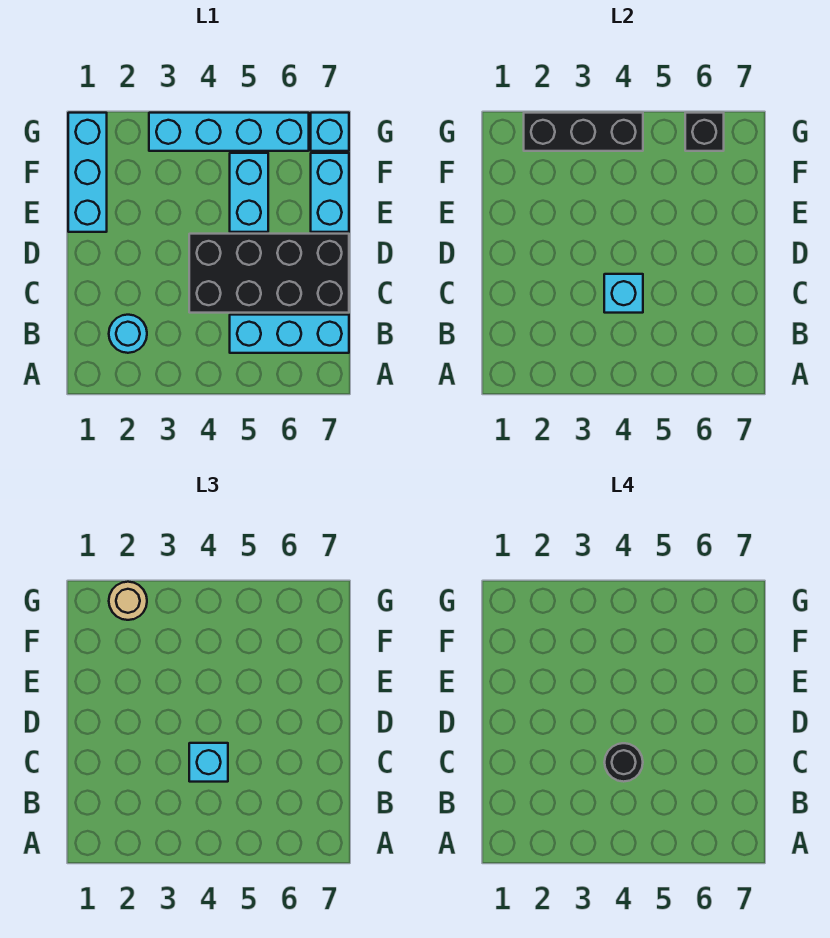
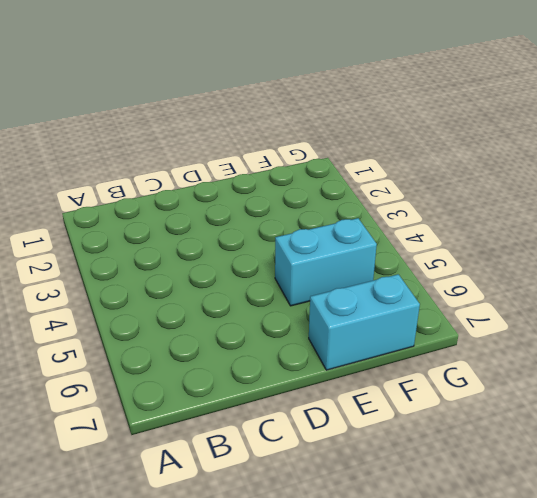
none -> cyan 1x1 round brick [109,315,147,353]
none -> cyan 1x3 brick [230,315,349,353]
none -> black 2x4 brick [189,234,349,313]

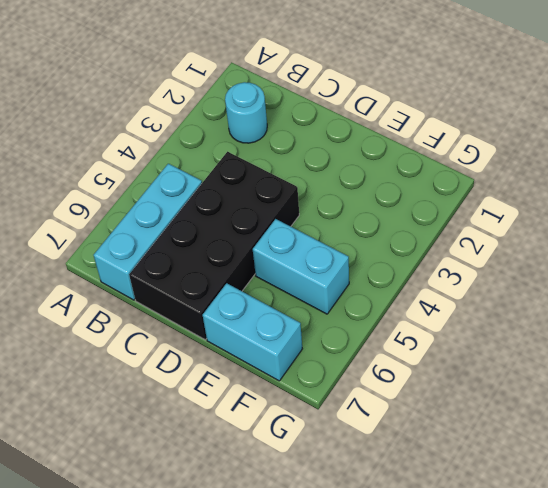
none -> cyan 1x3 brick [68,113,107,232]
none -> cyan 1x4 brick [149,113,309,151]
none -> cyan 1x1 brick [311,113,349,151]

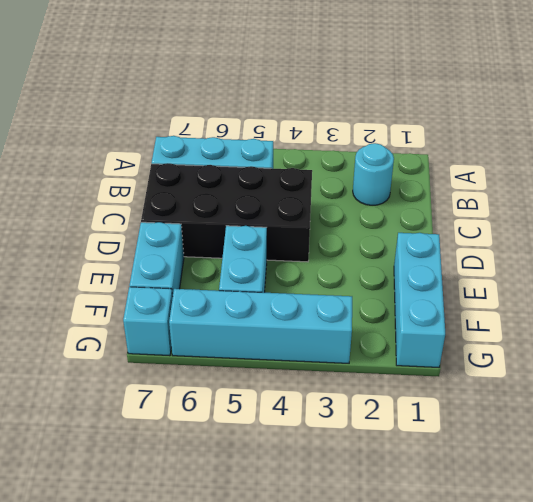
none -> cyan 1x1 brick [604,274,643,313]
none -> black 1x3 brick [524,113,643,151]
none -> black 1x1 brick [685,113,724,151]

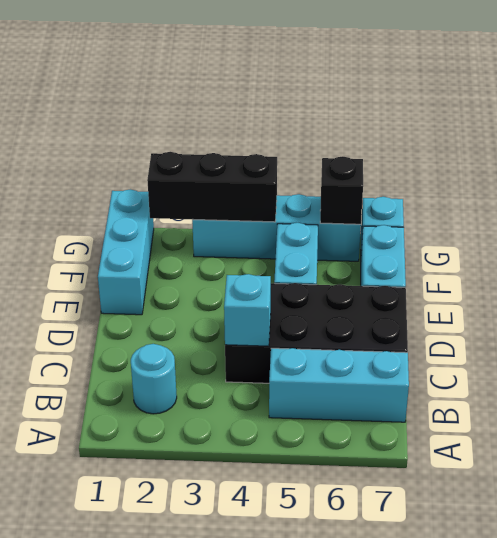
none -> cyan 1x1 brick [189,743,228,782]
none -> tan 1x1 round brick [109,582,147,620]
none -> black 1x1 round brick [604,743,643,782]

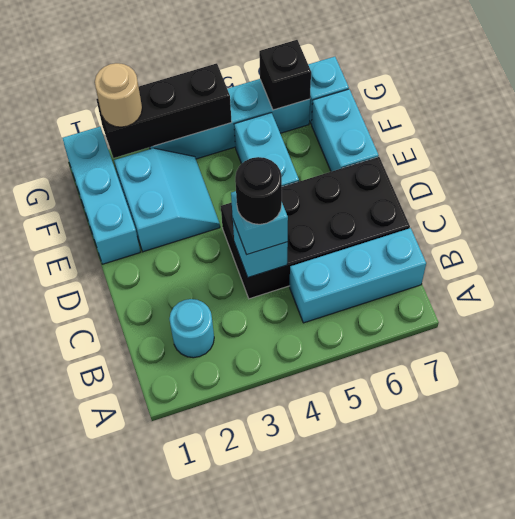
cyan 2x2 slope [114,148,220,252] -> none

